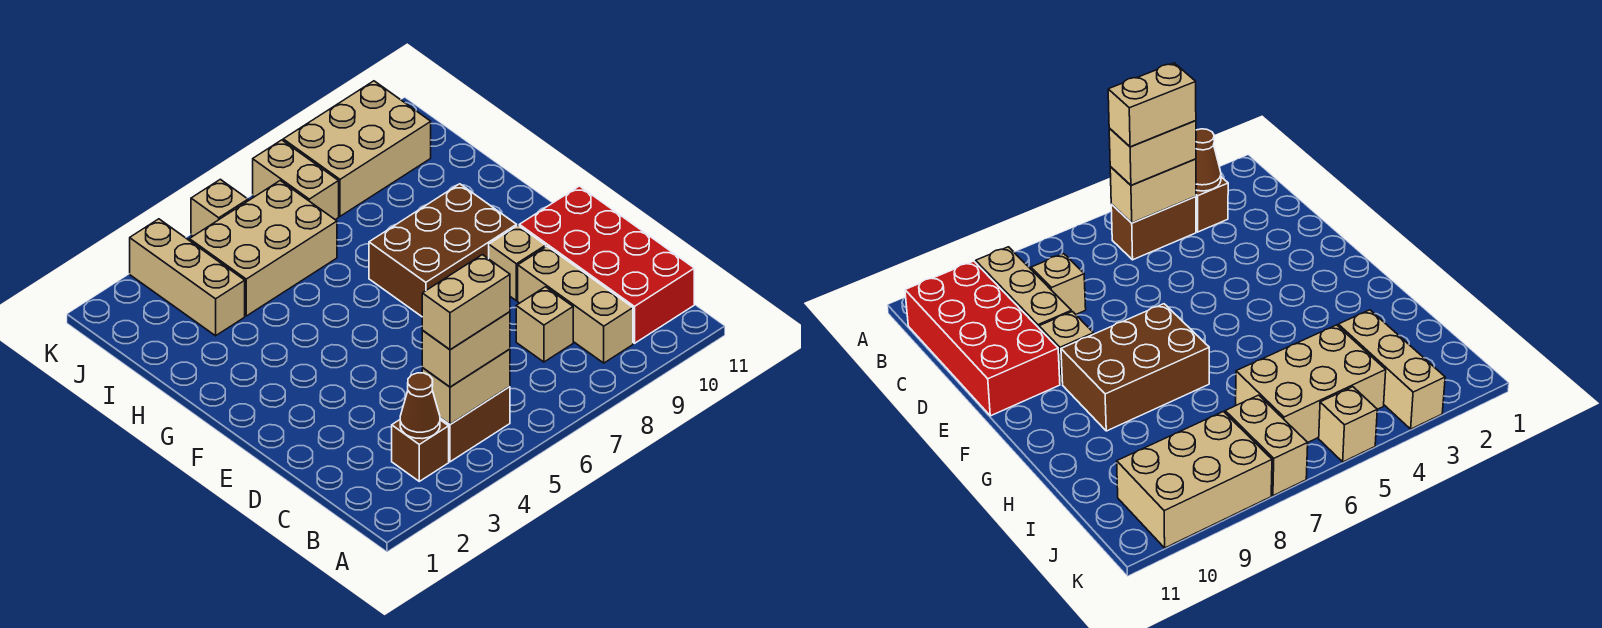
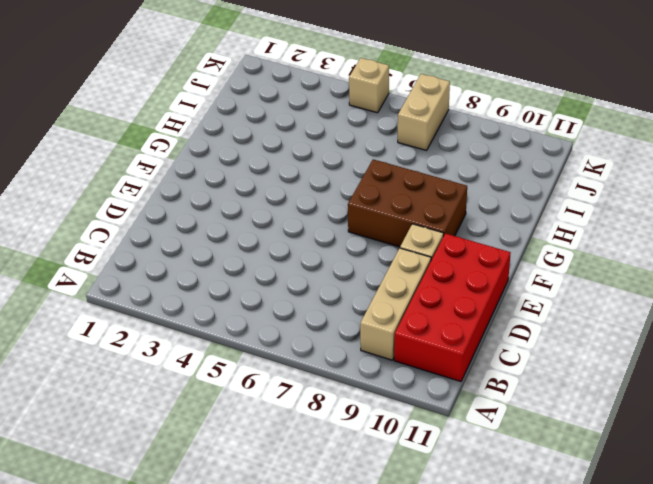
none -> brown 1x1 brick [392,420,449,481]
none -> brown 1x2 brick [440,387,510,462]
none -> tan 1x1 brick [516,287,573,362]

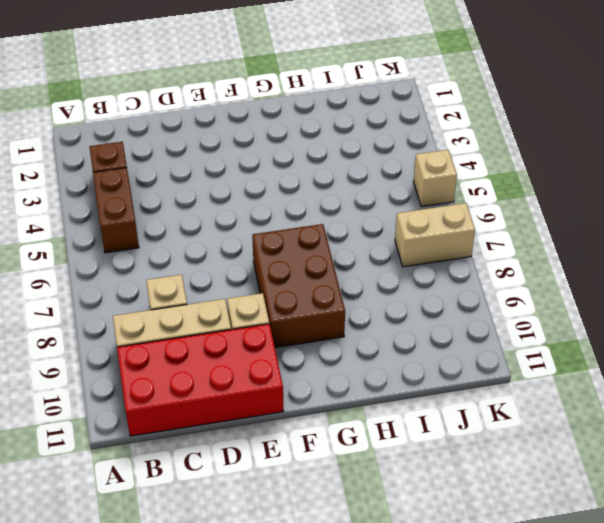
none -> tan 1x3 brick [130,219,245,336]
none -> tan 2x3 brick [189,181,337,316]
none -> tan 2x3 brick [283,81,431,216]

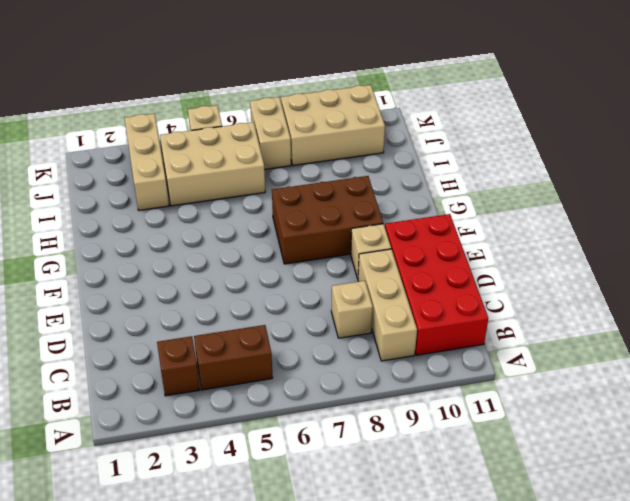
none -> brown 1x1 cone [400,373,440,439]
none -> tan 1x2 brick [422,349,510,424]
none -> tan 1x2 brick [422,312,510,387]

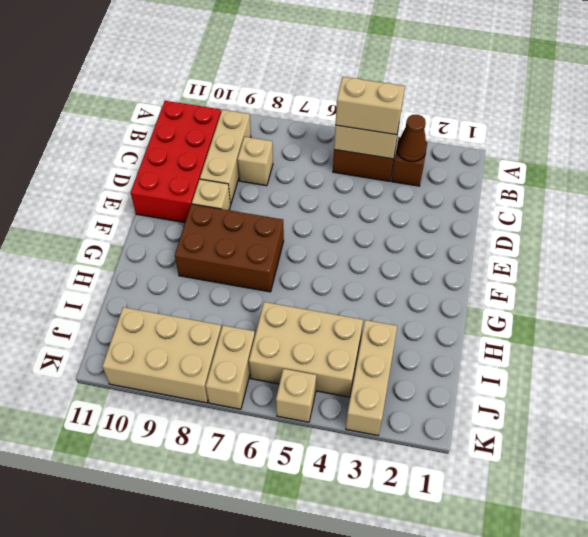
none -> tan 1x2 brick [422,255,510,350]

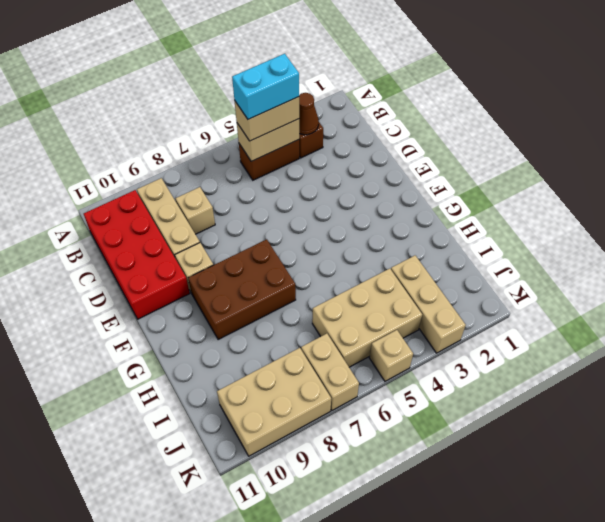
cyan 1x2 brick [232,54,299,119] -> tan 1x2 brick [422,255,510,350]

